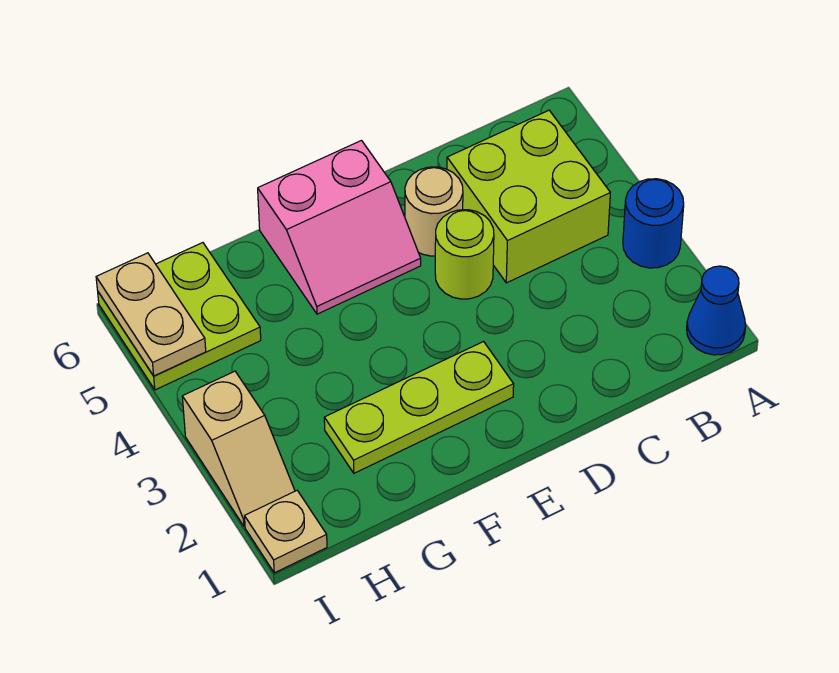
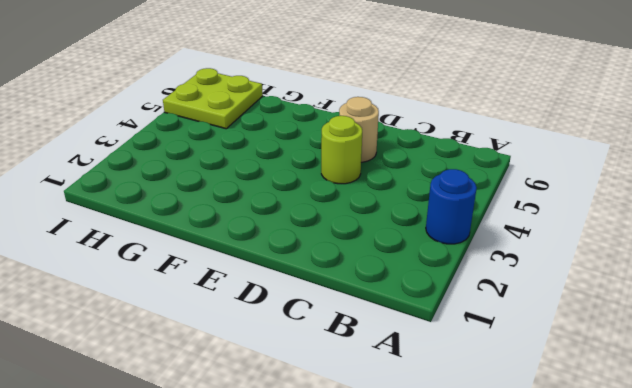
none -> blue 1x1 cone [687,266,746,355]
none -> lime 2x2 brick [447,110,610,283]

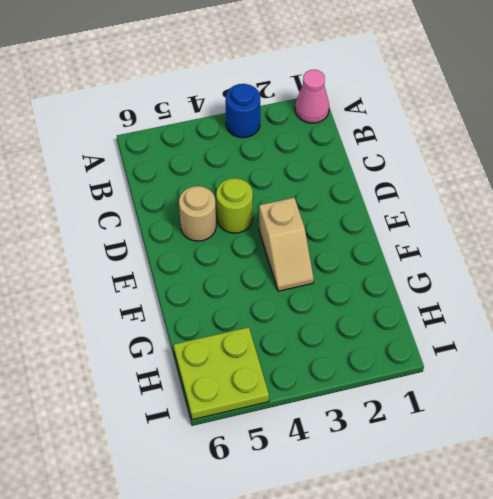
pink 1x1 cone [295,70,329,123] -> blue 1x1 cone [687,266,746,355]
tan 1x2 slope [259,198,314,291] -> tan 1x2 slope turned to [182,371,295,526]
none -> lime 2x2 brick [447,110,610,283]
none -> lime 1x3 plate [324,342,514,473]

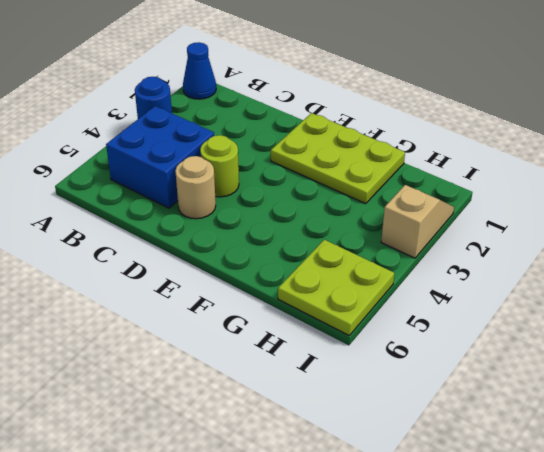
blue 2x2 brick [106,106,214,208] -> lime 2x2 brick [447,110,610,283]
lime 2x3 plate [271,113,405,204] -> lime 1x3 plate [324,342,514,473]
none -> pink 2x2 slope [258,141,421,314]
none -> tan 1x1 plate [245,491,327,573]

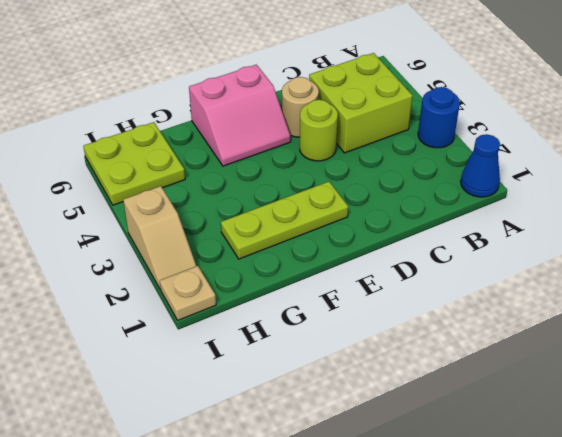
none -> tan 1x2 plate [96,253,206,376]

